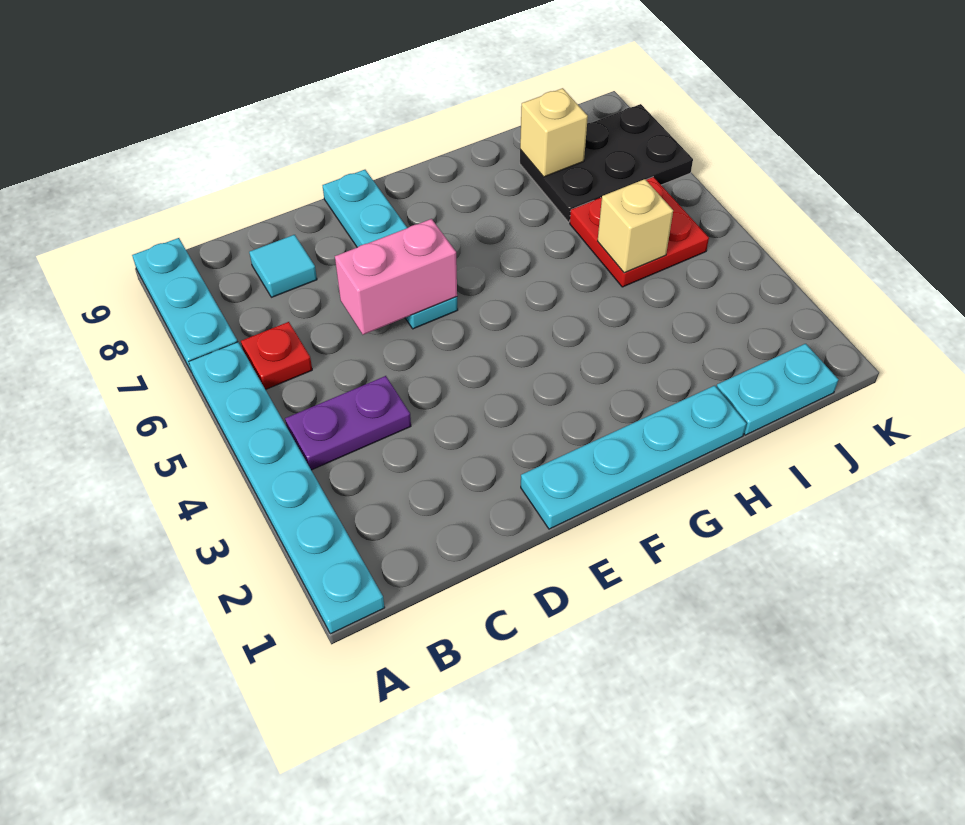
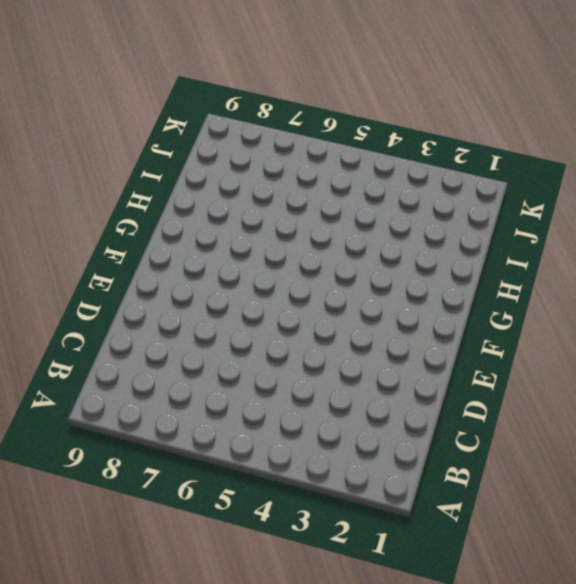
none -> cyan 1x6 plate [189,342,385,634]
none -> cyan 1x3 plate [132,238,238,373]
none -> purple 1x2 plate [285,376,411,470]

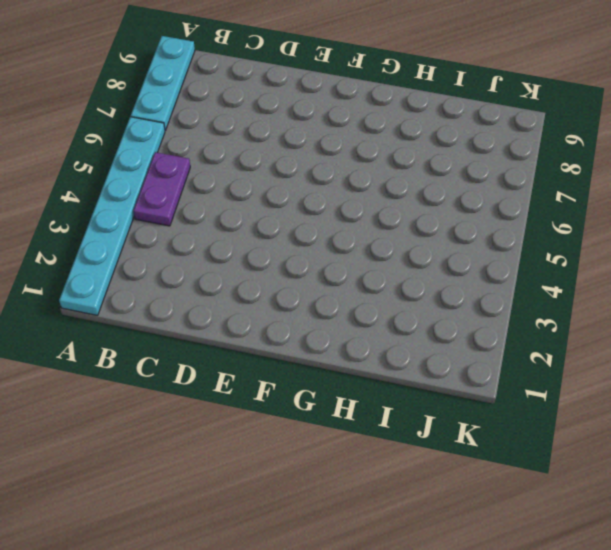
purple 1x2 plate [133,152,190,226] -> purple 1x2 plate turned to [285,376,411,470]
none -> red 1x1 plate [241,322,312,390]
none -> cyan 1x1 tile [249,235,317,297]
none -> cyan 1x4 plate [521,386,746,529]

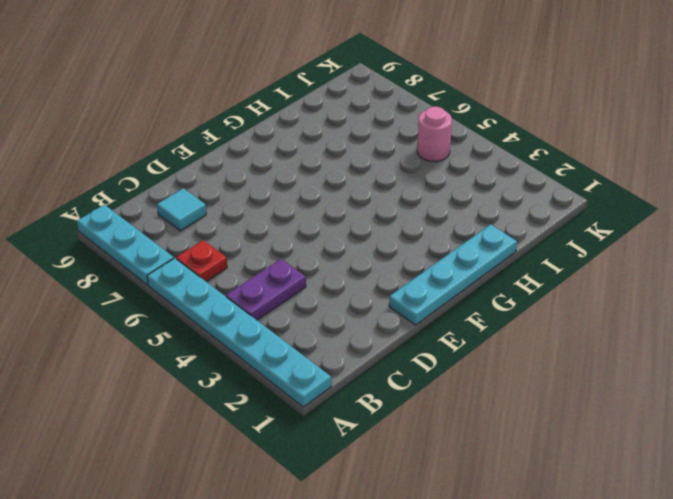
pink 1x1 round brick [417,107,452,161] -> red 2x2 plate [570,177,709,287]
none -> cyan 1x4 plate [323,170,458,329]
none -> cyan 1x2 plate [717,344,838,435]
none -> black 2x3 plate [520,104,693,222]

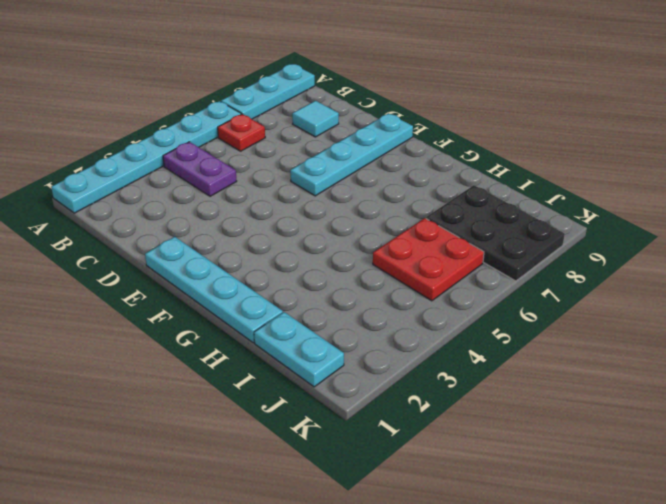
none -> pink 1x2 brick [335,219,457,335]
none -> tan 1x1 brick [598,179,673,273]
none -> tan 1x1 brick [520,88,588,177]

